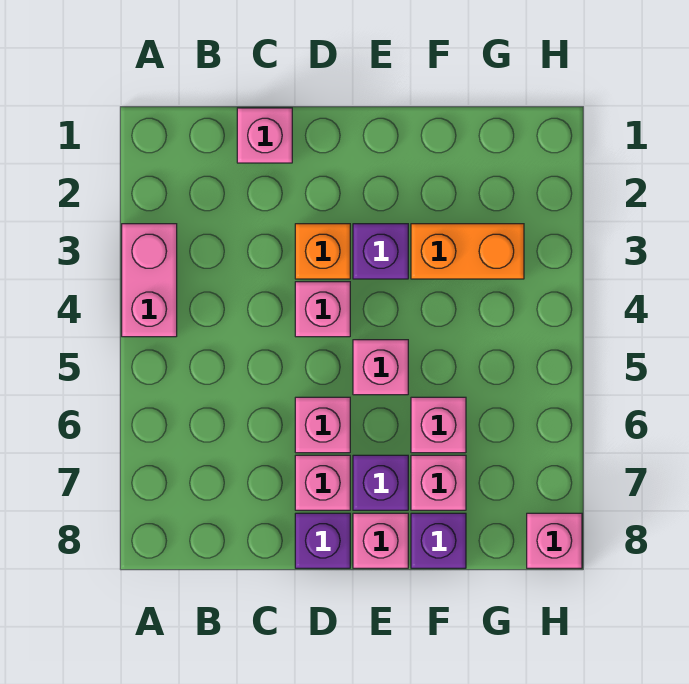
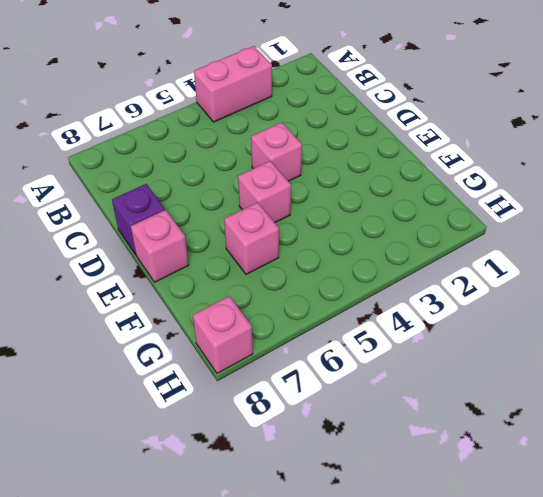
none -> pink 1x1 brick [237,108,292,163]
none -> orange 1x1 brick [295,224,350,279]
none -> pink 1x1 brick [295,397,350,453]

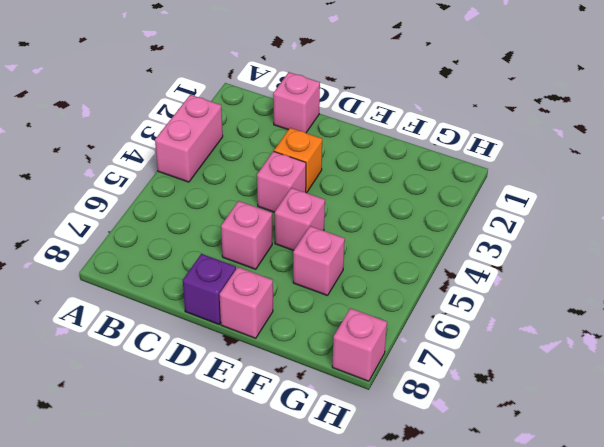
none -> pink 1x1 brick [295,455,350,510]
none -> purple 1x1 brick [353,224,408,279]
none -> purple 1x1 brick [353,455,408,510]

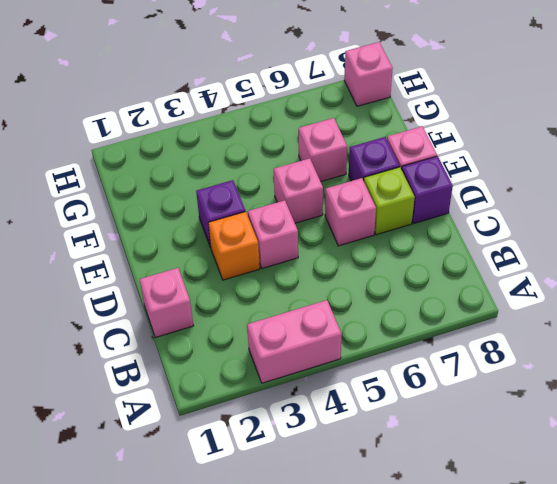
lime 1x1 brick [364,167,415,235] -> pink 1x1 brick [295,455,350,510]
none -> orange 1x2 brick [411,224,524,279]
none -> pink 1x1 brick [411,455,466,510]
none -> purple 1x1 brick [411,513,466,568]

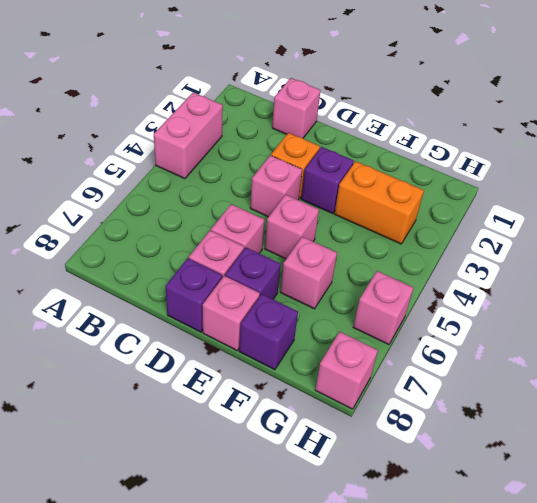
pink 1x1 brick [353,271,413,345] -> pink 1x1 brick moved to [411,455,466,510]

